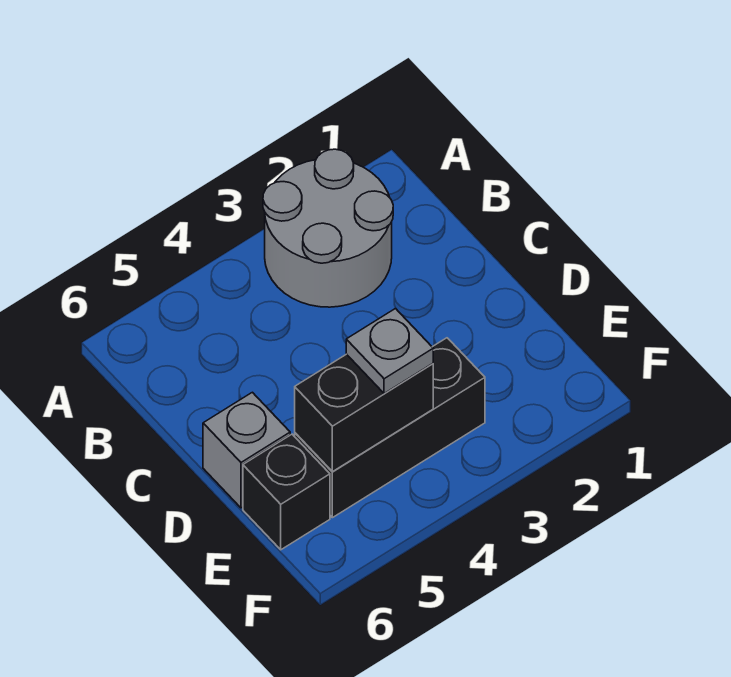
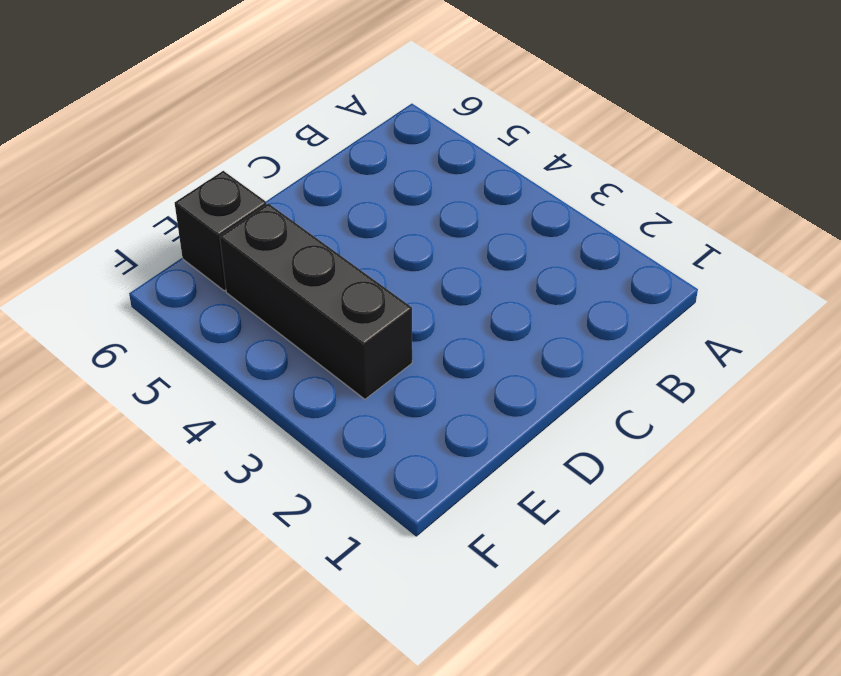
none -> grey 2x2 round brick [263,149,393,307]
none -> grey 1x1 brick [203,392,290,508]

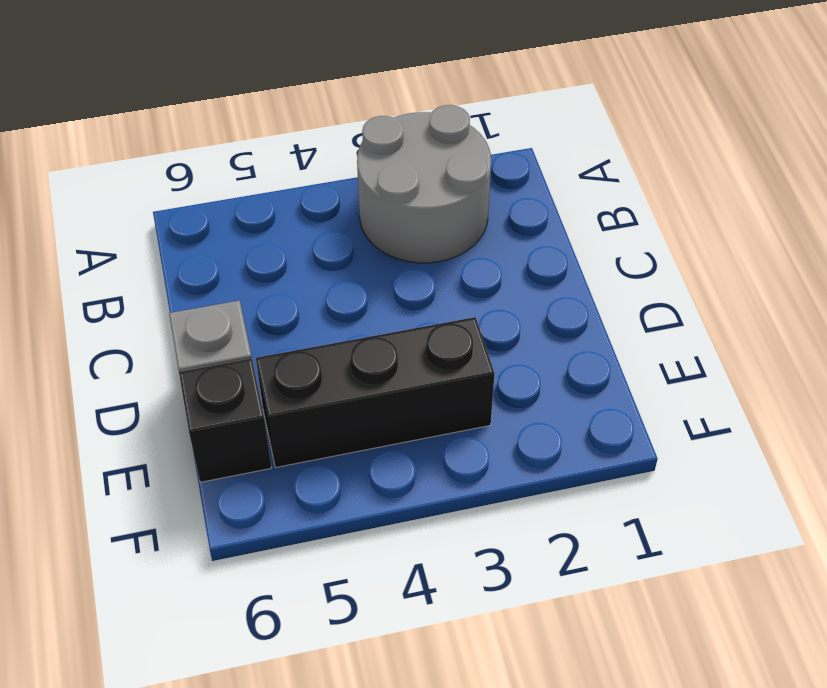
none -> black 1x2 brick [295,354,433,472]
none -> grey 1x1 plate [346,308,433,394]

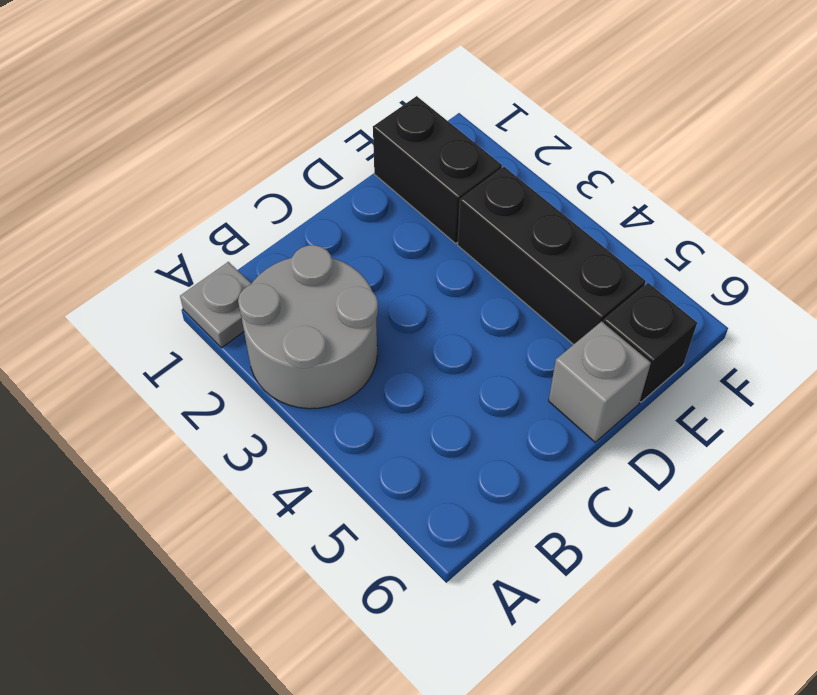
grey 1x1 plate [180,262,251,348] -> grey 1x1 plate moved to [346,308,433,394]
black 1x2 brick [373,96,502,243] -> black 1x2 brick moved to [295,354,433,472]

